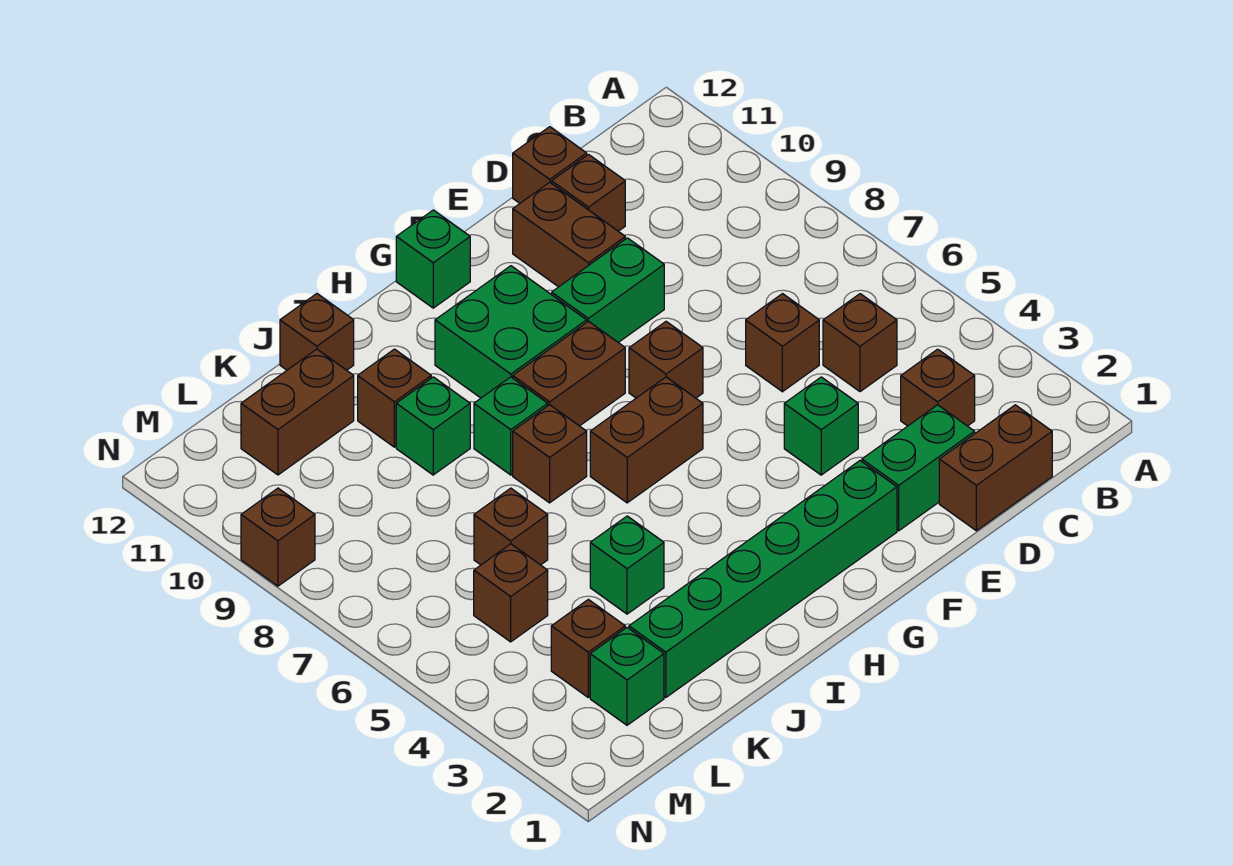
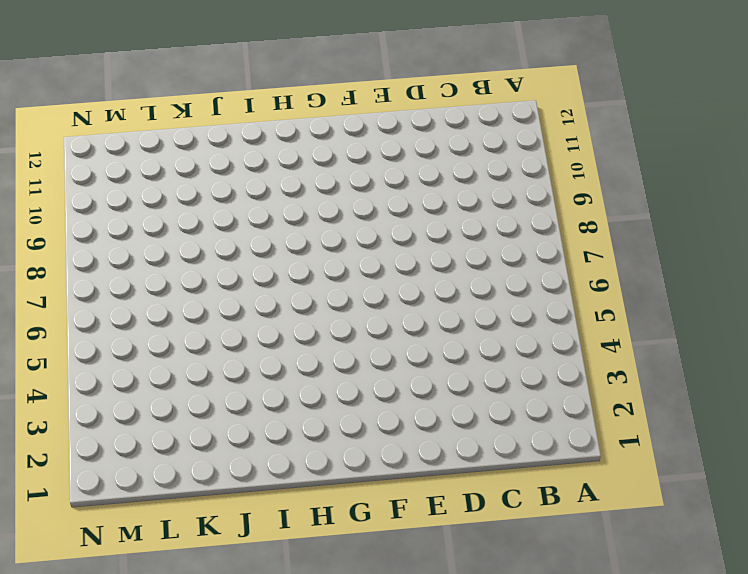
none -> brown 1x2 brick [939,405,1052,531]
none -> brown 1x1 brick [901,349,975,426]
none -> brown 1x1 brick [823,294,897,392]

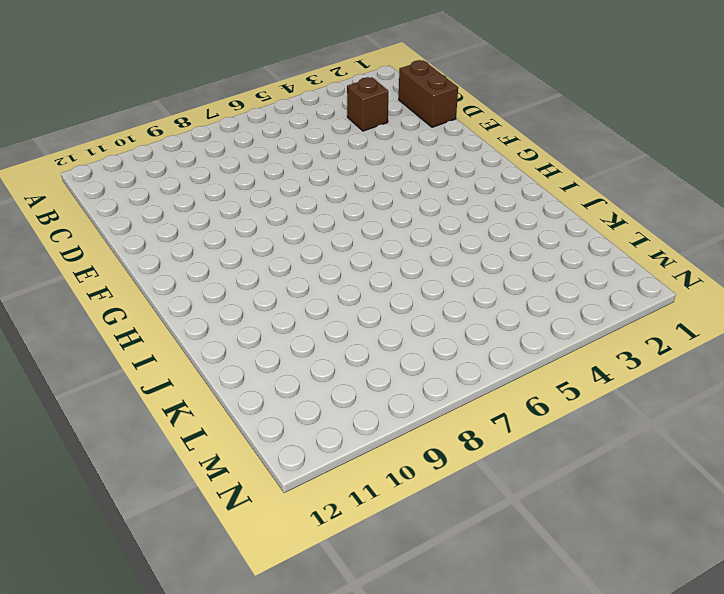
none -> brown 1x1 brick [823,294,897,392]
none -> green 1x2 brick [862,405,975,531]
none -> brown 1x1 brick [746,294,819,392]

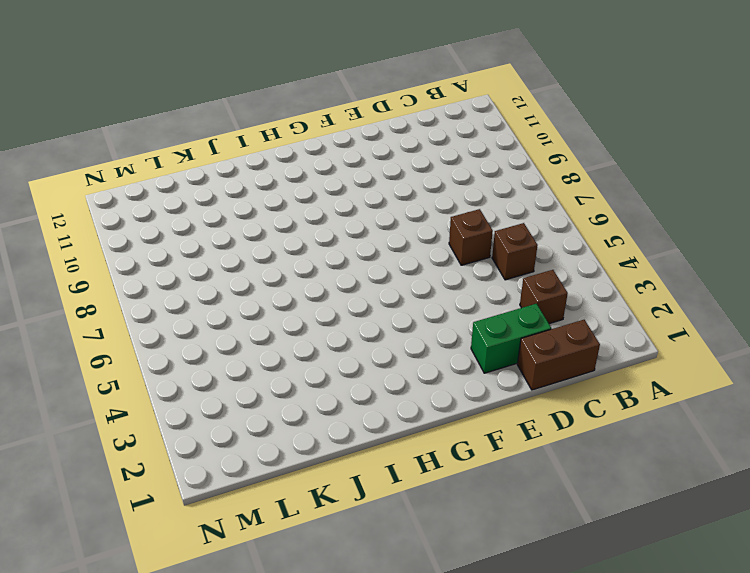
none -> brown 1x1 brick [552,155,625,231]
none -> brown 1x1 brick [513,127,587,203]
none -> green 1x1 brick [784,377,858,475]

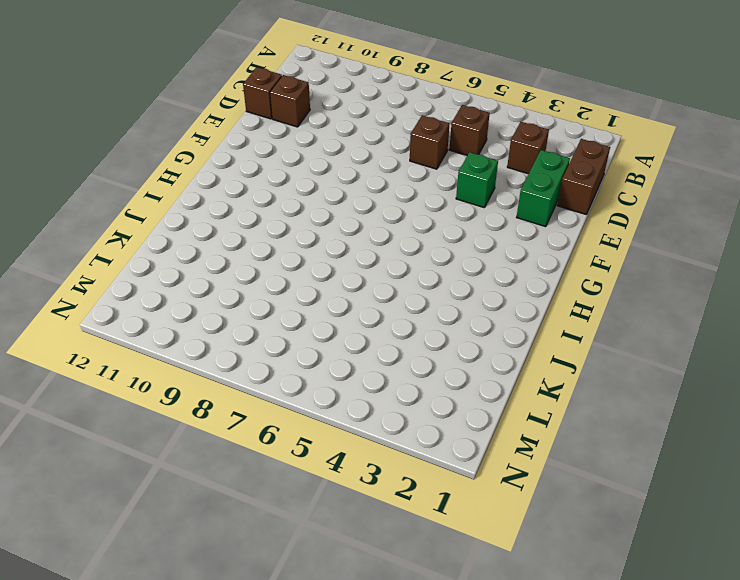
none -> green 1x2 brick [552,238,664,343]
none -> brown 1x2 brick [513,182,625,287]
none -> green 1x6 brick [629,461,897,697]

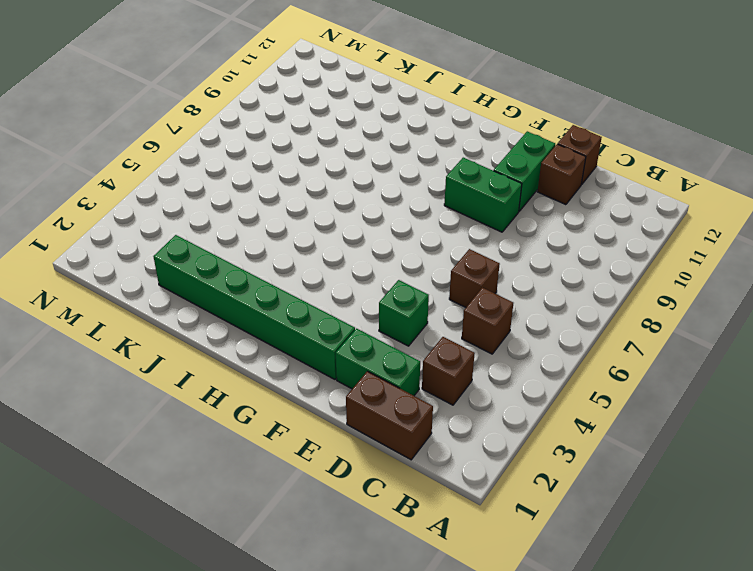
green 1x2 brick [494,131,555,211] -> brown 1x2 brick [513,182,625,287]
none -> brown 1x1 brick [629,322,703,398]
none -> brown 1x2 brick [590,377,703,503]
none -> brown 1x2 brick [513,321,625,426]

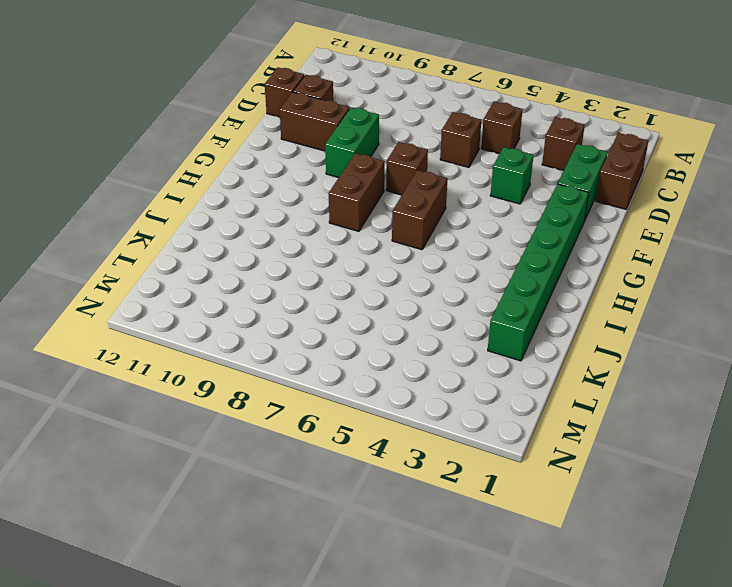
none -> green 2x2 brick [435,266,587,398]
none -> green 1x1 brick [396,210,470,308]
none -> brown 1x1 brick [513,405,587,503]

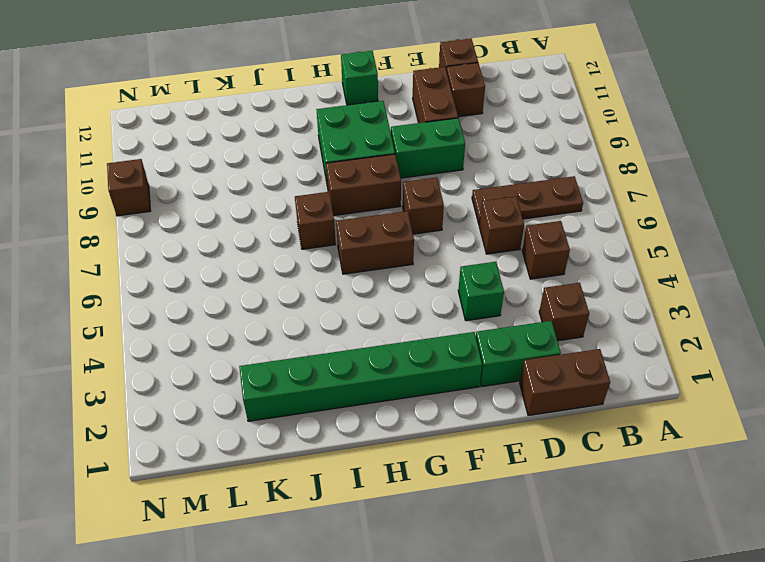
brown 1x3 plate [472,176,583,224] -> none
none -> green 1x1 brick [474,377,548,475]
none -> green 1x1 brick [590,516,664,614]
none -> green 1x1 brick [396,377,470,475]

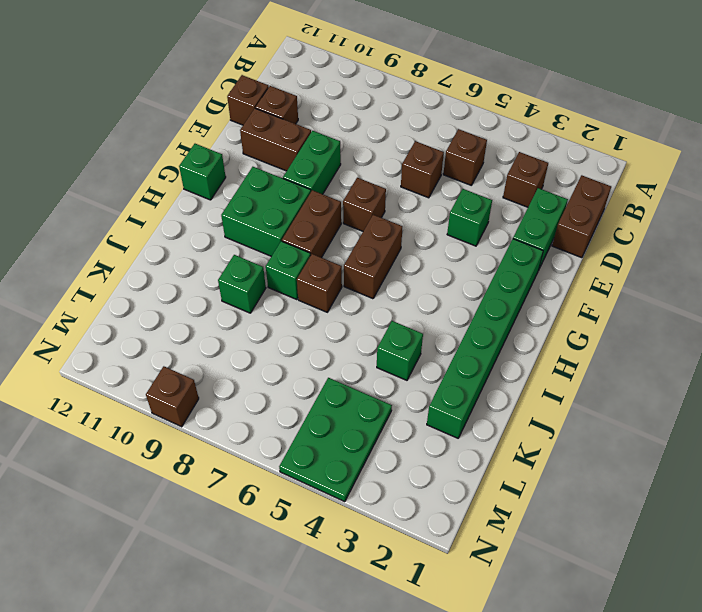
green 2x3 plate [279,378,392,502] -> brown 1x1 brick [474,544,548,642]
none -> brown 1x1 brick [358,349,431,447]
none -> brown 1x1 brick [280,294,354,370]
none -> brown 1x1 brick [474,488,548,565]

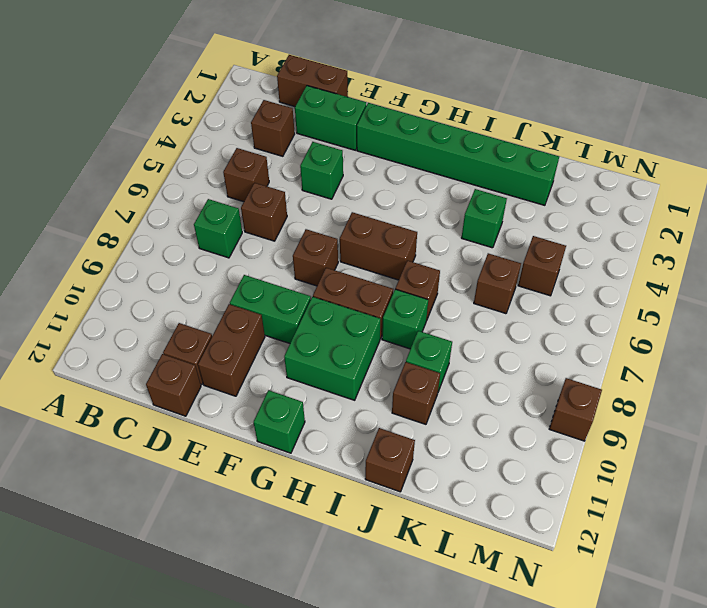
green 1x1 brick [194,199,242,258] -> green 1x1 brick moved to [590,627,664,725]
none -> brown 1x2 brick [241,349,354,475]
none -> brown 1x1 brick [551,599,625,697]

